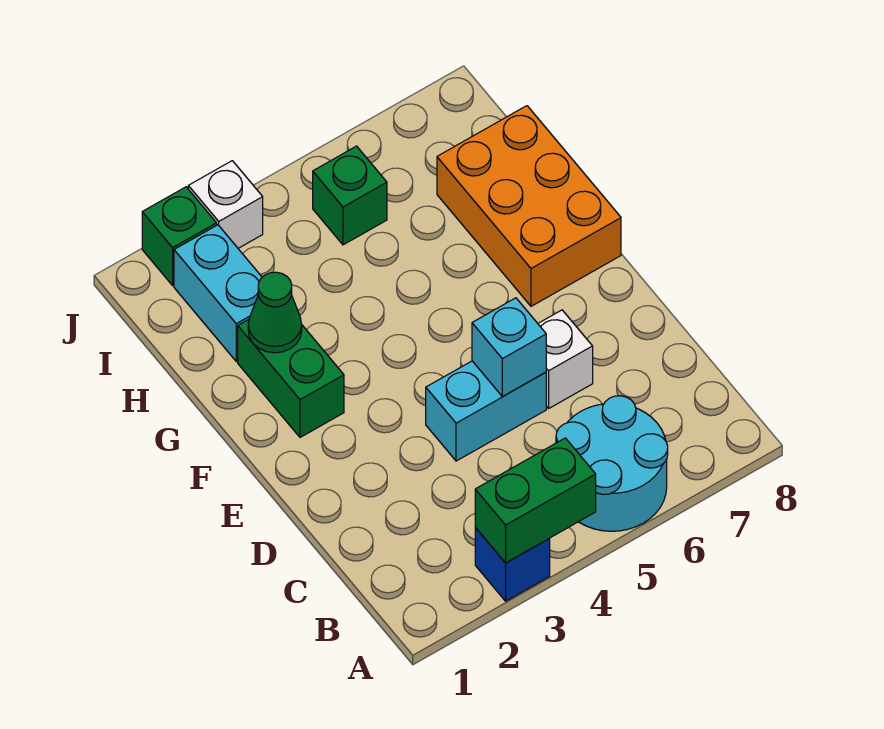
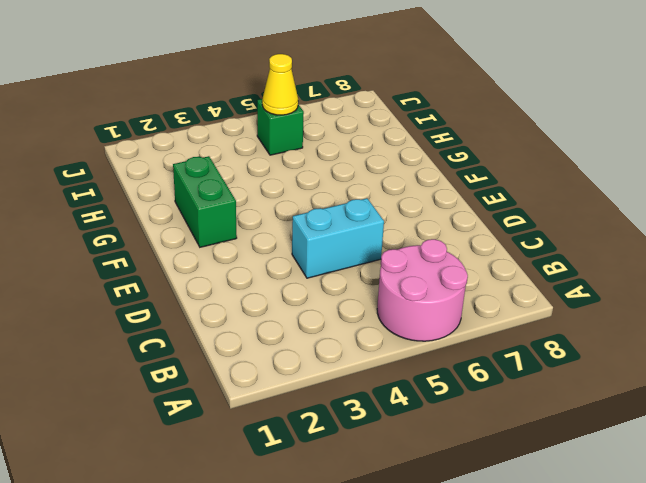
pink 2x2 round brick [377,239,468,341] -> cyan 2x2 round brick [556,396,668,531]
yellow 1x1 cone [262,54,298,115] -> none
none -> blue 1x1 brick [475,528,550,601]
none -> white 1x1 brick [538,310,593,408]
none -> orange 2x3 brick [437,106,621,306]

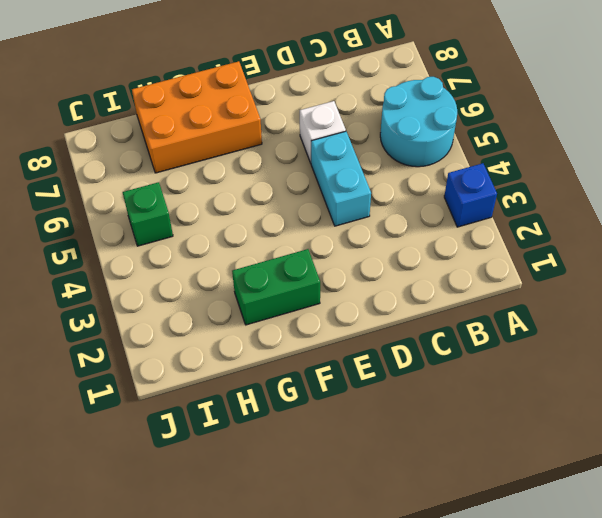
none -> cyan 1x2 brick [174,225,262,361]
none -> green 1x1 brick [142,187,217,285]
none -> white 1x1 brick [188,161,263,248]

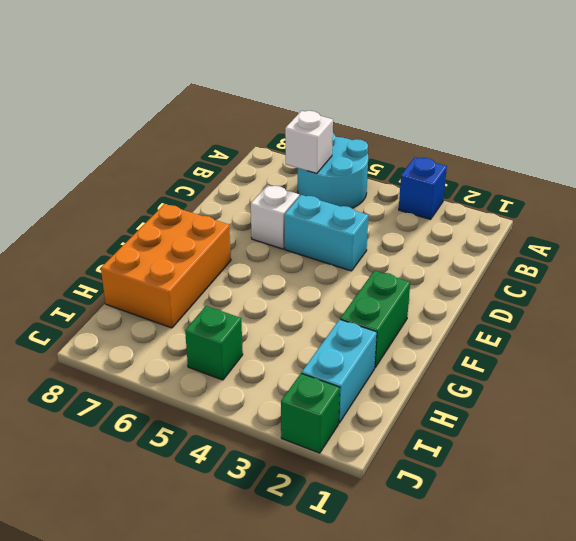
white 1x1 brick [285,111,333,174] -> white 1x1 brick moved to [188,161,263,248]
none -> green 1x2 brick [475,438,596,563]
none -> cyan 1x1 brick [472,298,546,396]
none -> green 1x1 cone [248,272,302,353]

